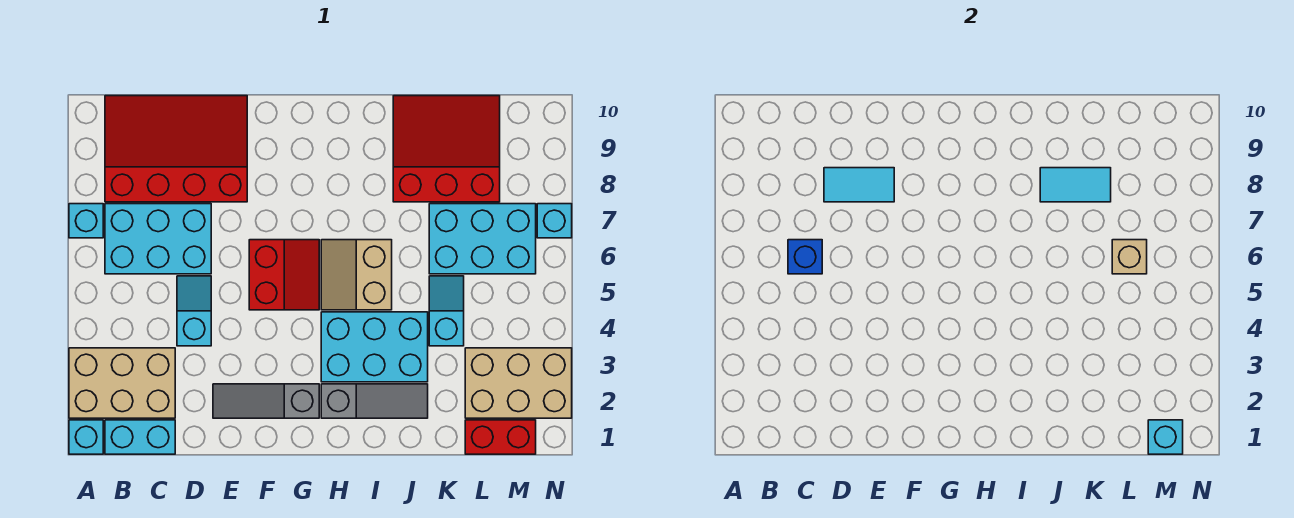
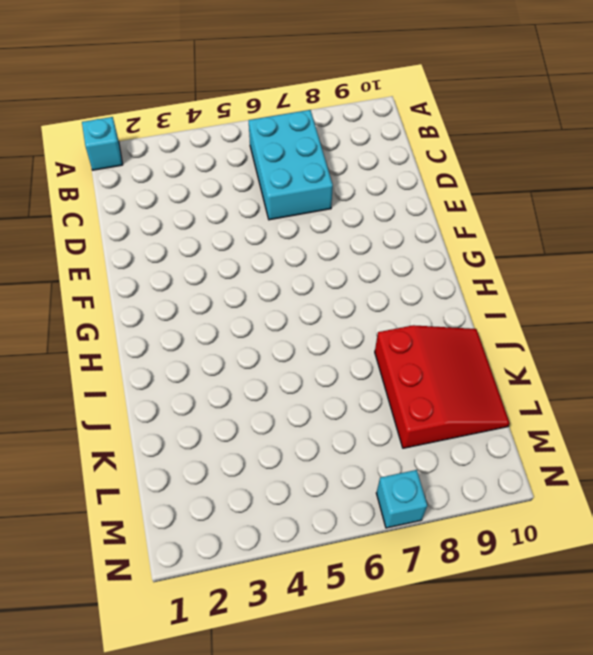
none -> tan 2x3 brick [69,348,175,418]
none -> cyan 1x1 brick [69,204,103,238]
none -> cyan 1x2 brick [105,420,175,454]

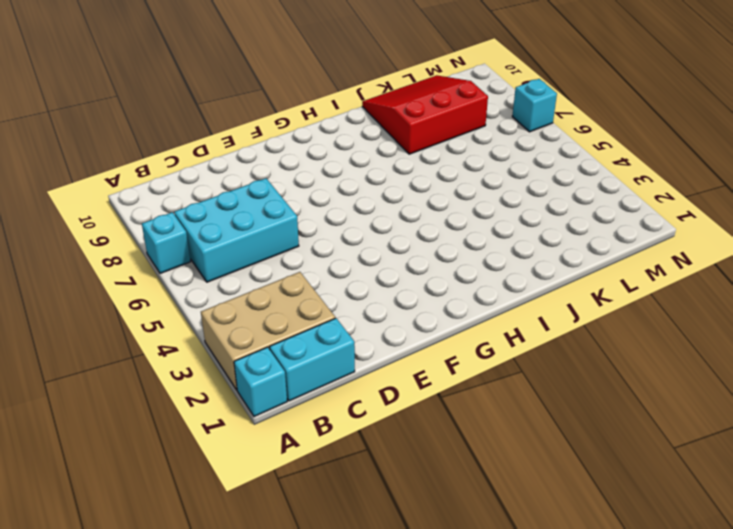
none -> red 3x4 slope [105,96,247,202]
none -> cyan 1x2 slope [177,276,211,346]
none -> grey 1x3 slope [213,384,319,418]

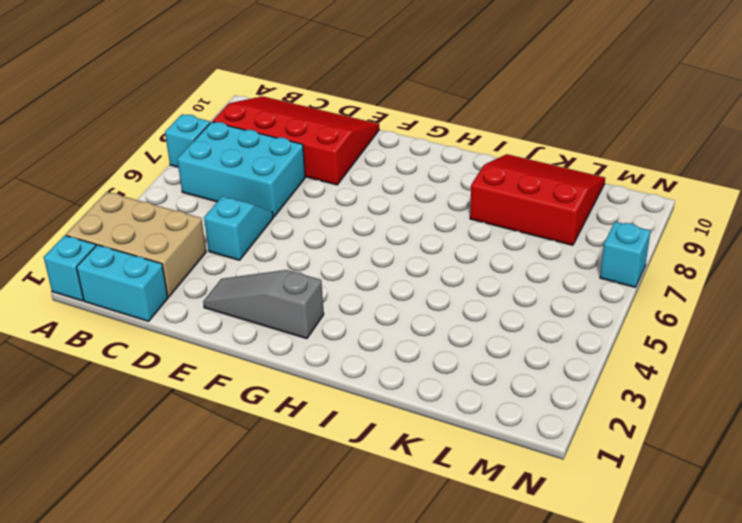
none -> red 2x2 slope [249,240,319,310]
none -> grey 1x3 slope [321,384,428,418]
none -> cyan 2x3 brick [321,312,428,382]

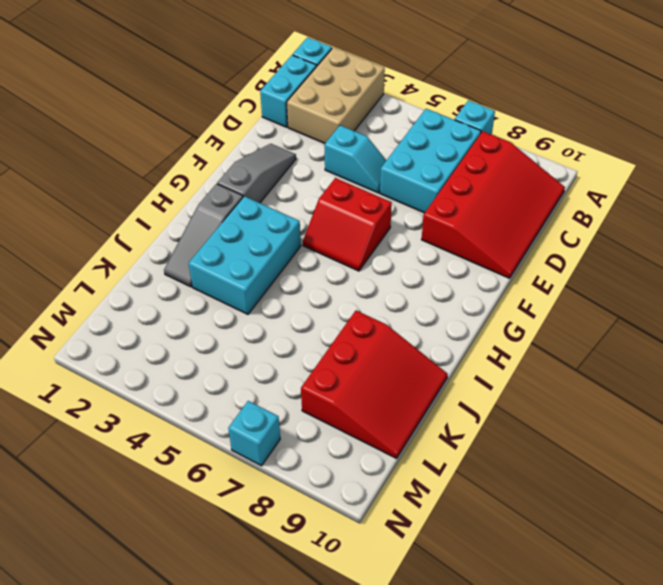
none -> tan 2x2 slope [321,240,392,310]
none -> cyan 1x2 slope [429,276,464,346]
none -> cyan 2x3 brick [429,204,536,274]

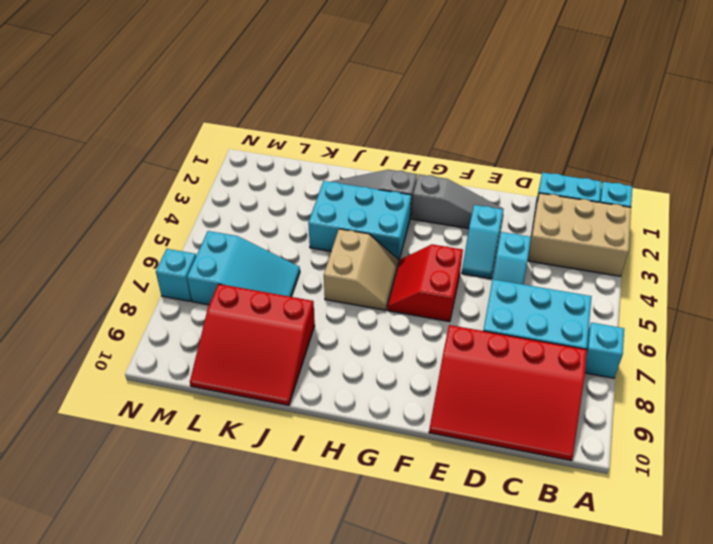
cyan 1x2 slope [462,205,503,278] -> cyan 1x2 slope moved to [429,276,464,346]
cyan 2x3 slope [187,231,300,305] -> cyan 2x3 brick [429,204,536,274]
none -> red 1x2 brick [465,420,536,454]
none -> tan 2x3 brick [465,348,572,418]
none -> blue 1x1 brick [788,240,822,274]

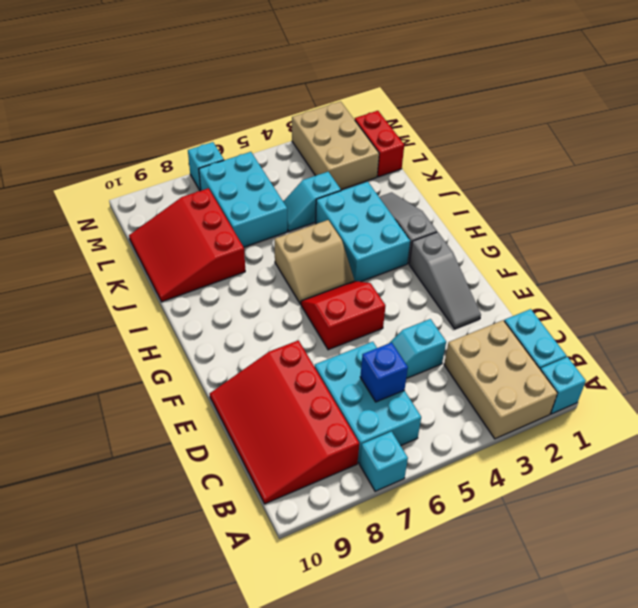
none -> cyan 1x2 tile [824,168,894,202]
none -> cyan 1x2 tile [1040,168,1111,202]
none -> tan 1x1 brick [1112,240,1147,274]

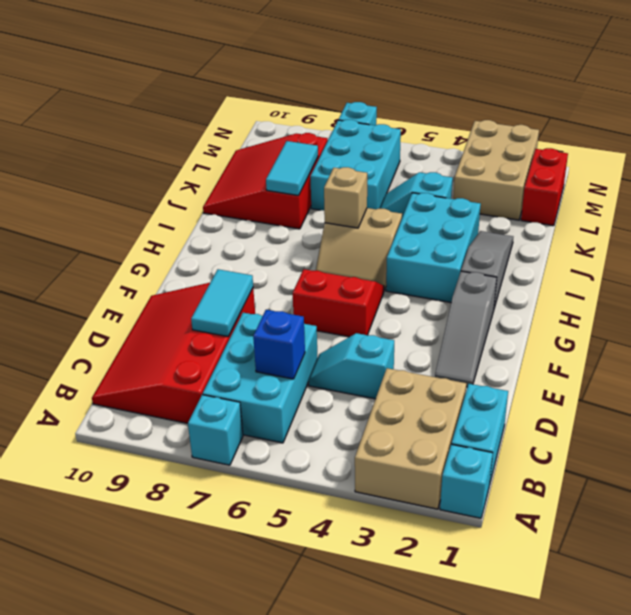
tan 1x1 brick [324,167,367,228] -> tan 1x1 brick moved to [1112,240,1147,274]
none -> cyan 1x1 brick [1148,420,1183,454]

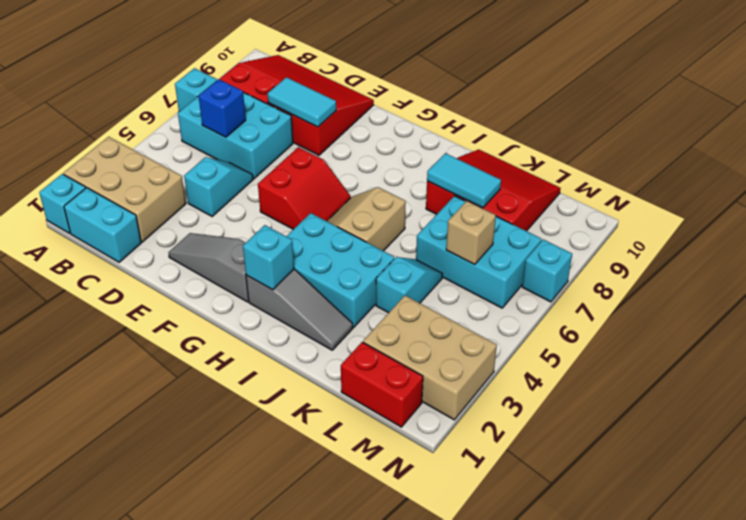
cyan 1x1 brick [243,225,294,290] -> cyan 1x1 brick moved to [1148,420,1183,454]

